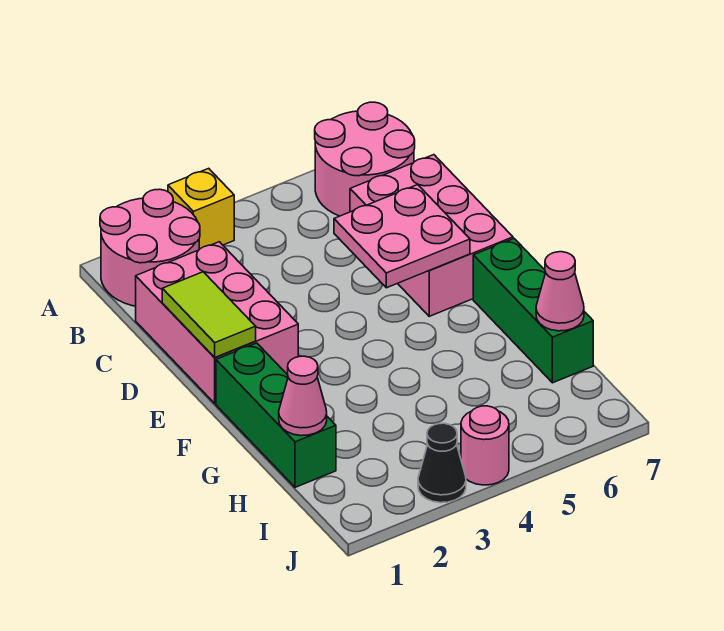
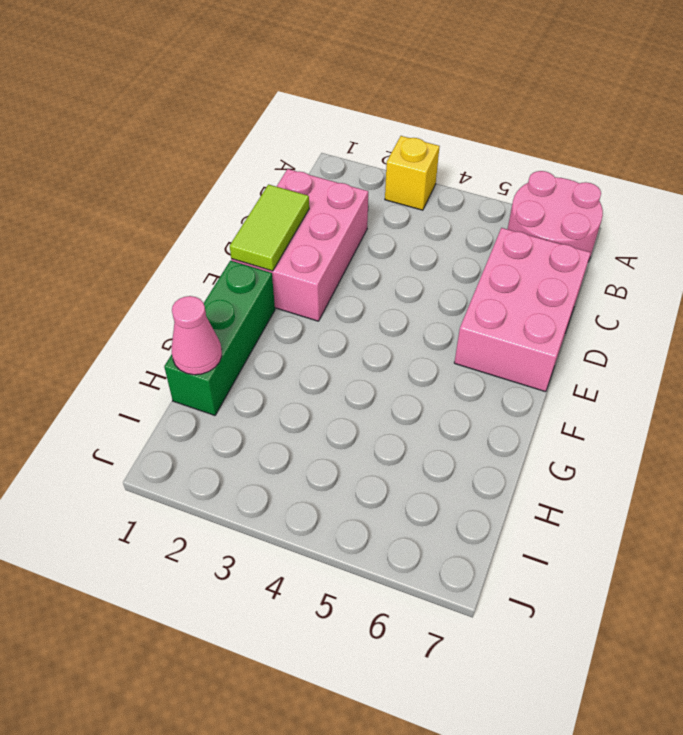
none -> pink 2x2 round brick [100,189,200,306]
none -> green 1x3 brick [473,239,593,383]
none -> black 1x1 cone [418,423,466,503]

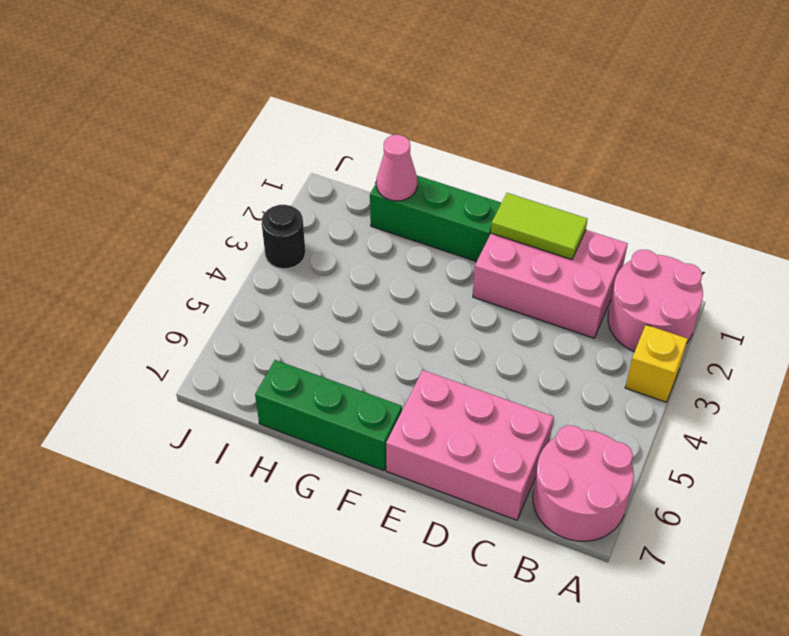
black 1x1 round brick [262,205,305,269] -> black 1x1 cone [418,423,466,503]
none -> pink 1x1 round brick [461,406,509,485]
none -> pink 2x2 plate [334,185,470,288]
none -> pink 1x1 cone [536,252,584,331]

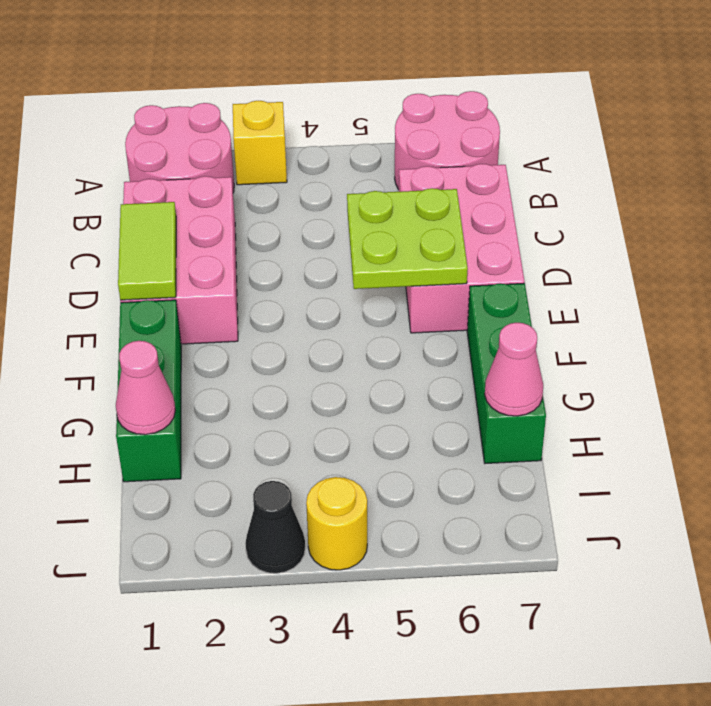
lime 2x2 plate [347,188,468,289] -> pink 2x2 plate [334,185,470,288]
yellow 1x1 round brick [306,477,367,570] -> pink 1x1 round brick [461,406,509,485]

